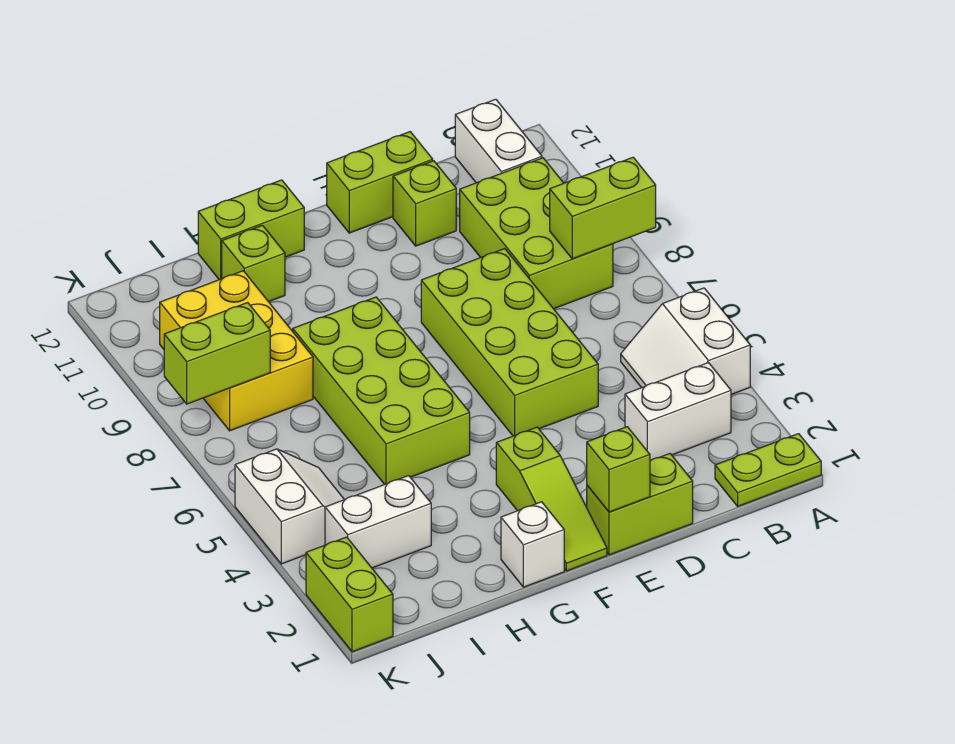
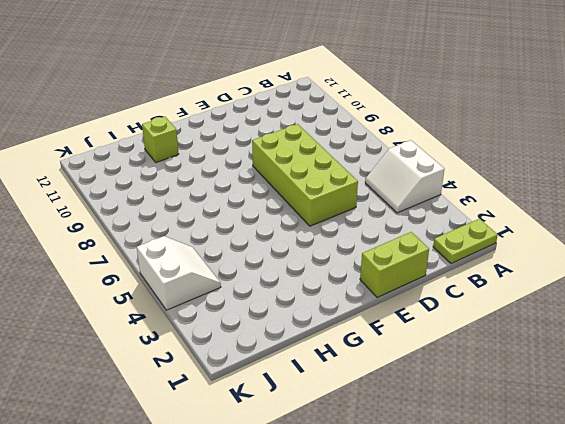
none -> white 1x2 brick [625,363,731,461]
none -> lime 2x3 brick [460,158,613,309]
none -> white 1x2 brick [455,99,542,183]

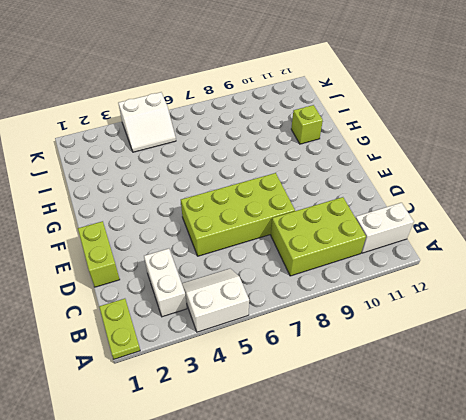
none -> lime 1x1 brick [393,161,456,246]
none -> lime 1x2 brick [327,132,433,233]
none -> lime 1x3 slope [496,427,607,571]

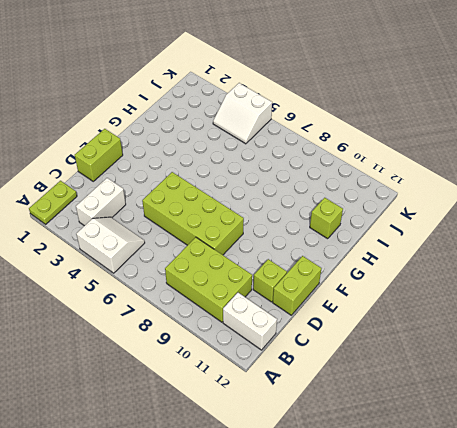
none -> lime 1x3 slope [496,427,607,571]
none -> white 1x1 brick [501,502,564,587]
none -> lime 2x4 brick [293,297,470,484]

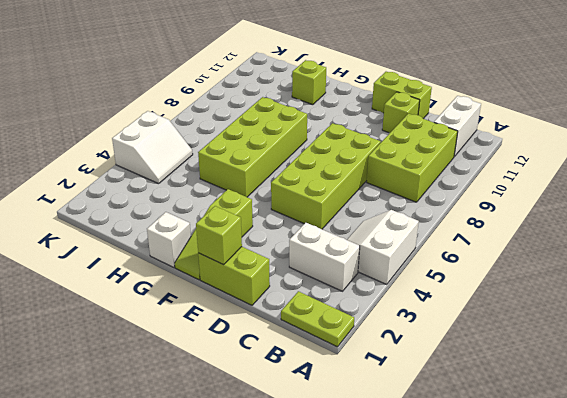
none -> lime 1x2 brick [198,180,304,280]
none -> white 1x2 brick [325,476,431,568]
none -> yellow 2x3 brick [160,271,313,431]

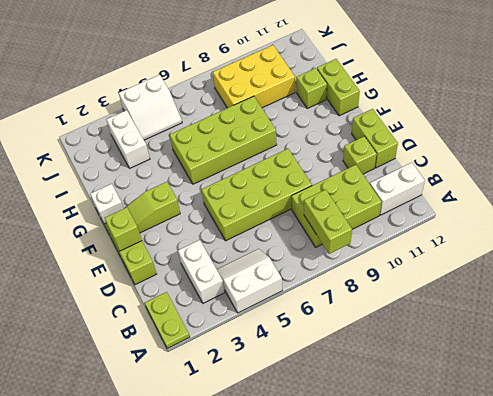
none -> lime 1x2 brick [306,537,393,652]
none -> lime 1x2 brick [164,303,270,404]

